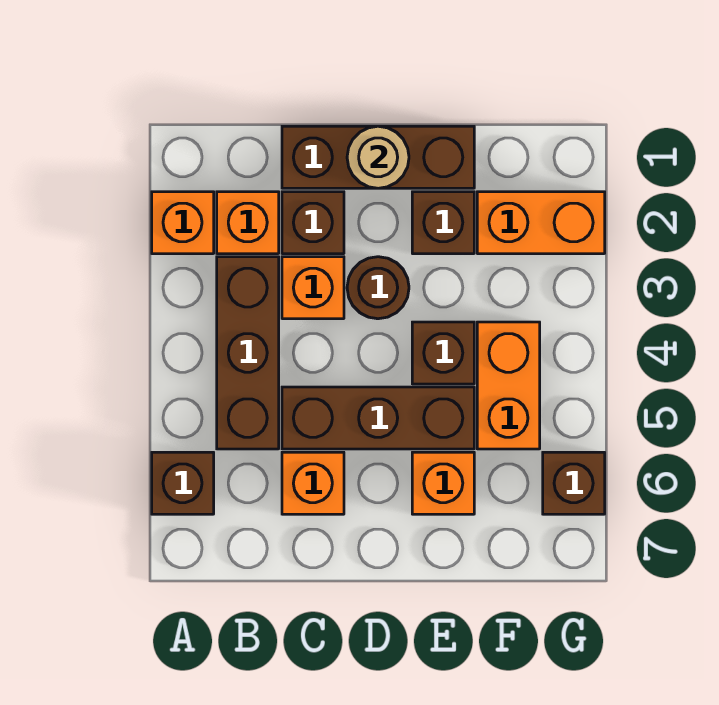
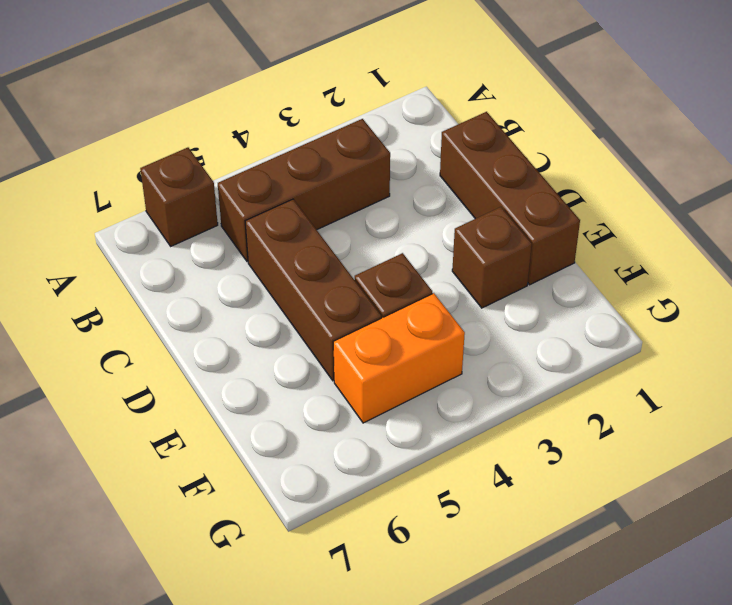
none -> orange 1x1 brick [152,192,214,254]
none -> orange 1x1 brick [217,192,279,254]
none -> brown 1x1 brick [282,192,344,254]

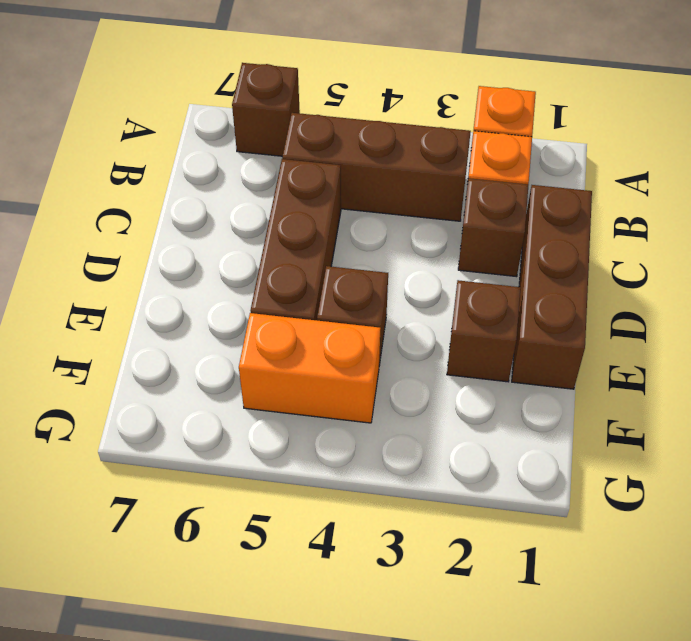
none -> orange 1x1 brick [282,257,344,319]
none -> orange 1x1 brick [282,452,344,514]
none -> brown 1x1 round brick [347,257,409,319]

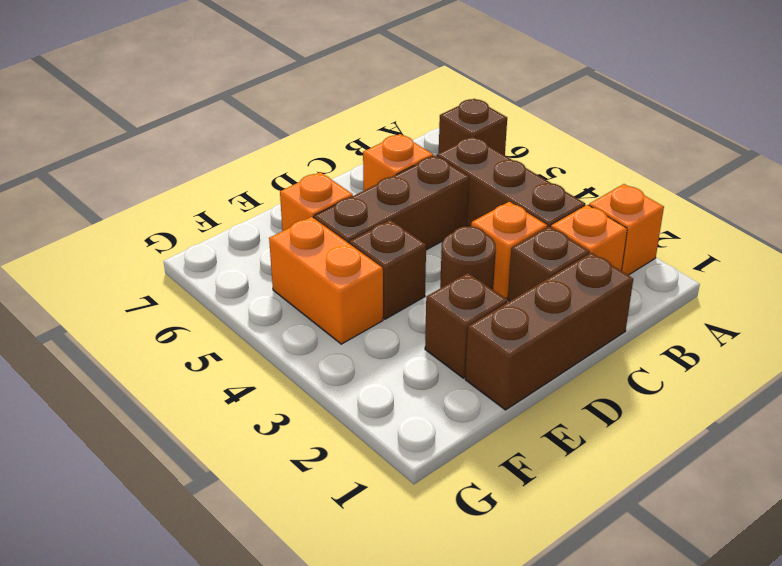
none -> orange 1x2 brick [477,192,605,254]
none -> brown 1x1 brick [543,452,605,514]
none -> tan 1x1 round brick [347,126,409,188]

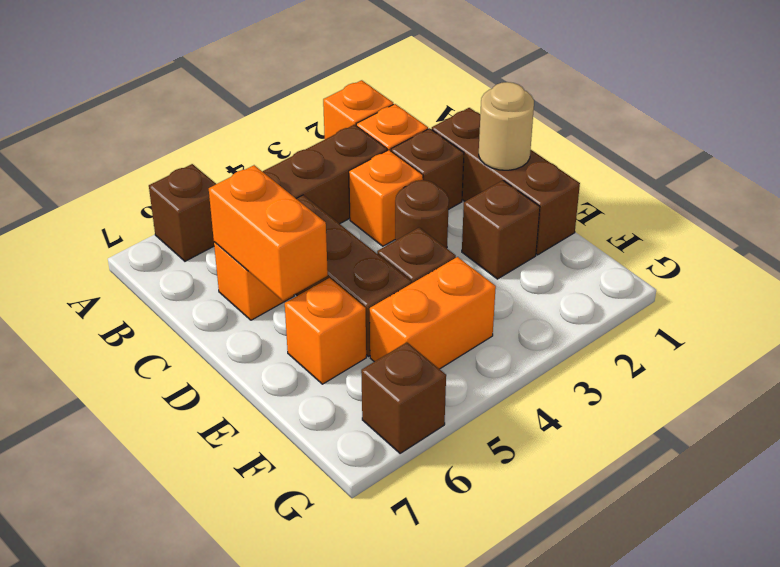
orange 1x2 brick [209,165,328,301] -> orange 1x2 brick moved to [477,192,605,254]

